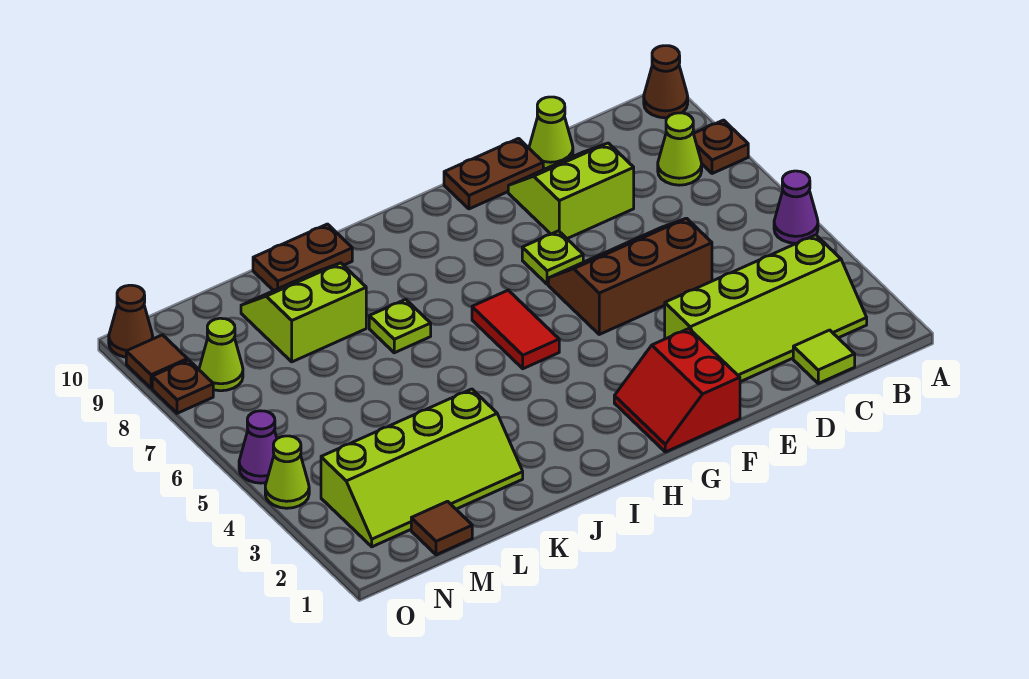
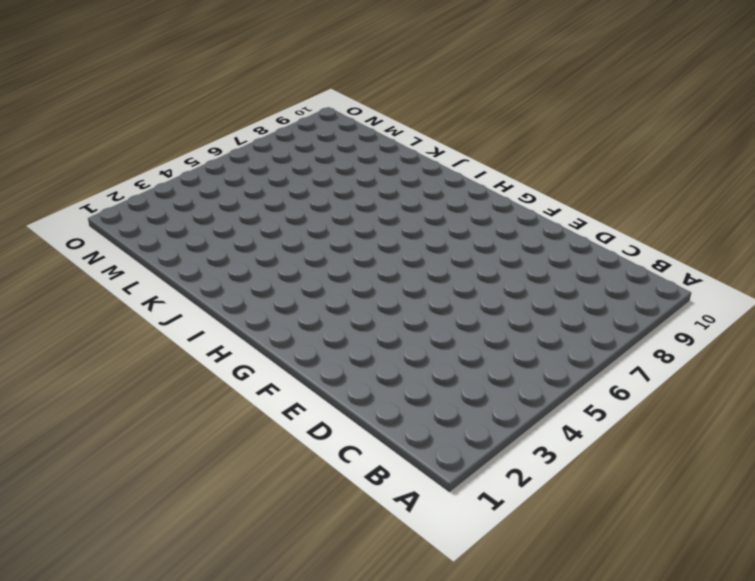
none -> purple 1x1 cone [774,171,818,243]
none -> brown 1x1 plate [694,120,748,174]
none -> brown 1x1 cone [644,46,688,118]

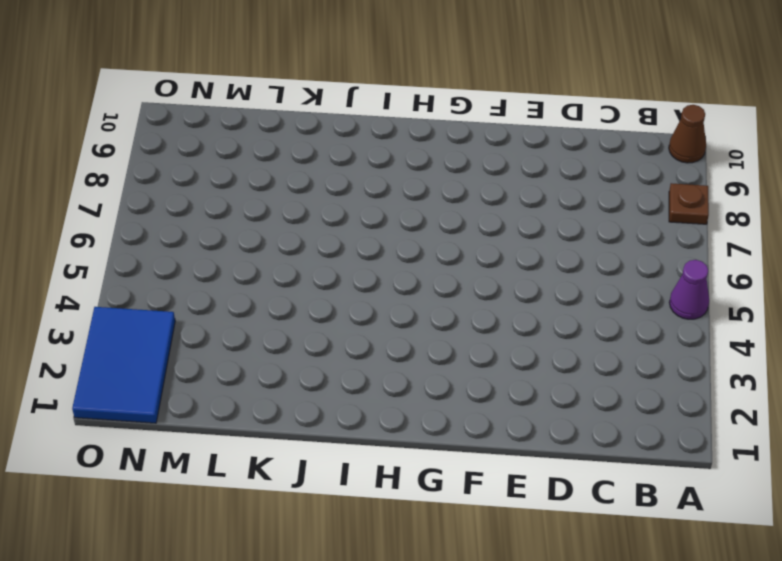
blue 2x3 tile [72,307,175,423] -> lime 2x4 slope [321,389,523,547]
none -> lime 2x4 slope [665,235,867,382]
none -> lime 1x1 cone [658,113,702,185]
none -> lime 1x1 tile [793,330,855,383]

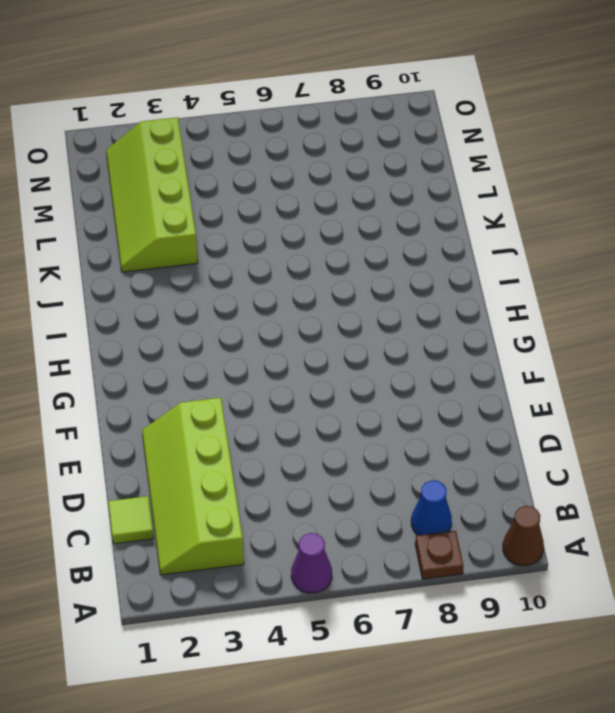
blue 1x1 cone [411,480,452,535] -> lime 1x1 cone [658,113,702,185]
none -> brown 2x3 slope [548,218,712,334]
none -> lime 2x2 slope [508,143,634,239]
none -> lime 1x1 cone [529,97,573,169]

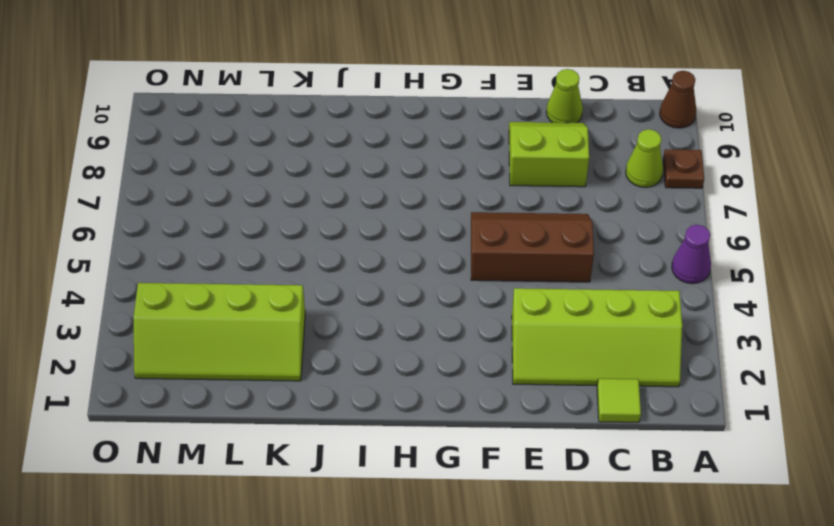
none -> brown 1x2 plate [444,139,543,209]
none -> red 2x2 slope [614,329,740,452]
none -> lime 1x1 plate [522,231,583,284]

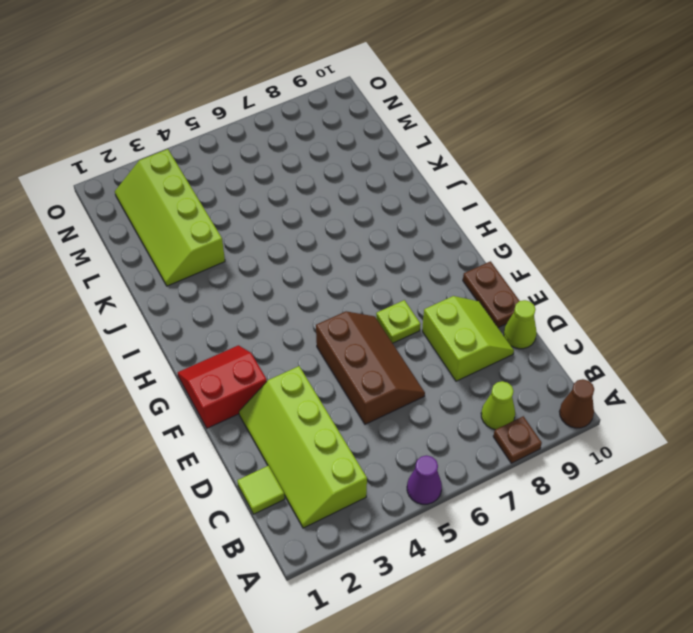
none -> red 1x2 tile [472,290,559,369]
none -> lime 1x1 plate [369,299,431,353]
none -> brown 1x2 plate [253,224,352,291]

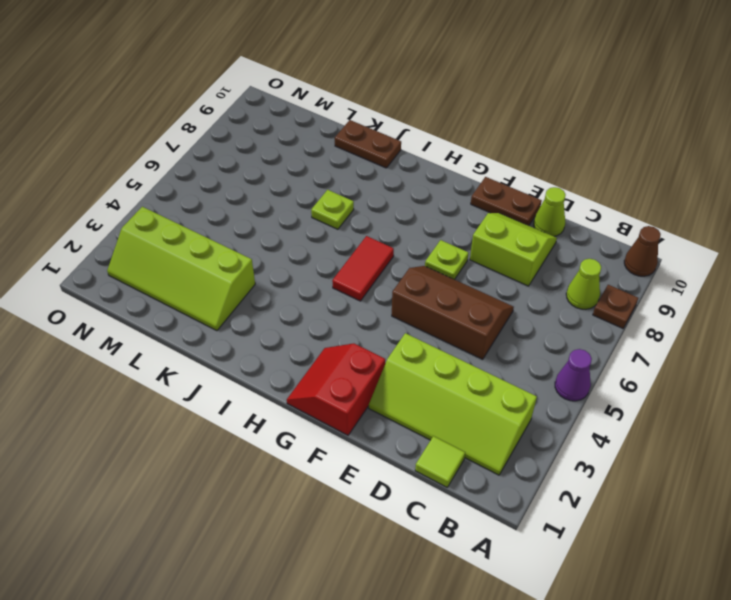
none -> lime 2x2 slope [241,263,366,362]
none -> brown 1x1 tile [411,501,472,555]
none -> lime 1x1 cone [199,318,243,391]

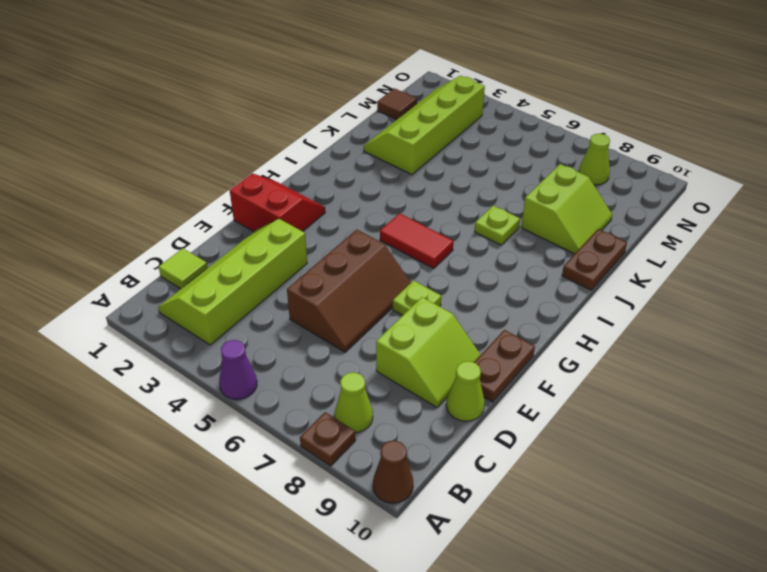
none -> lime 1x1 cone [265,436,309,508]
none -> purple 1x1 cone [239,411,277,483]
none -> brown 1x1 plate [152,360,213,413]

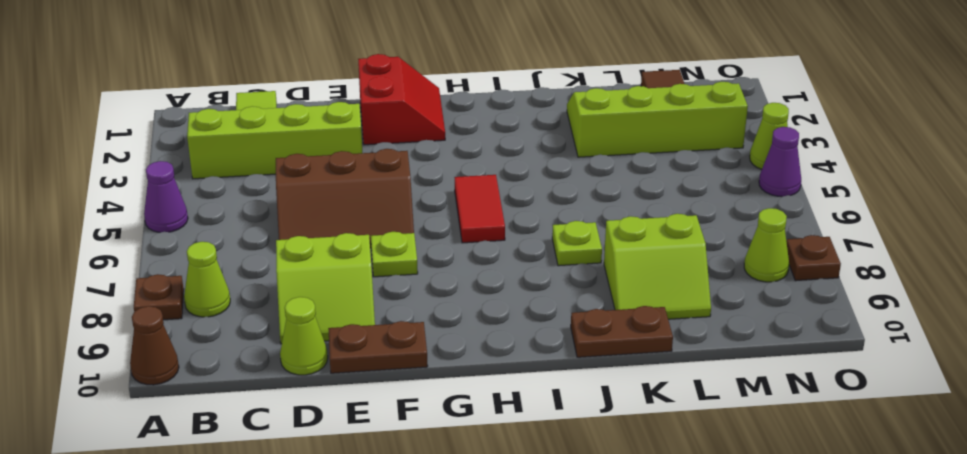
none -> brown 1x1 tile [126,335,187,388]
none -> brown 1x1 cone [109,285,153,357]

